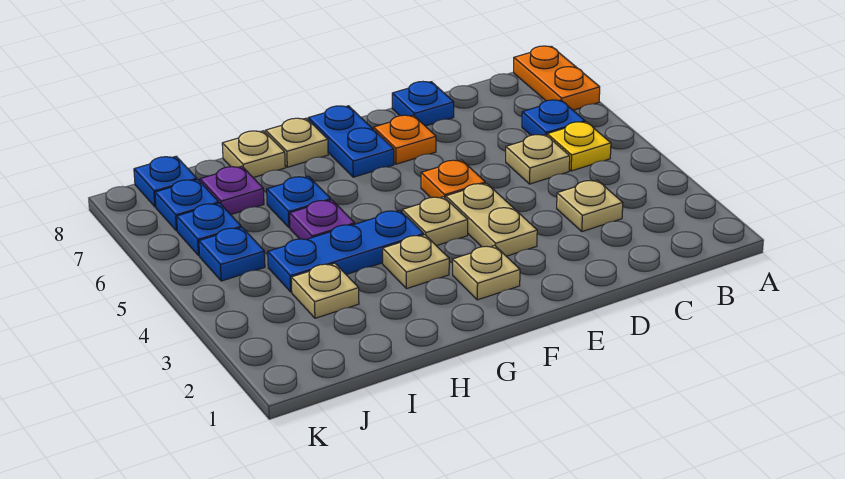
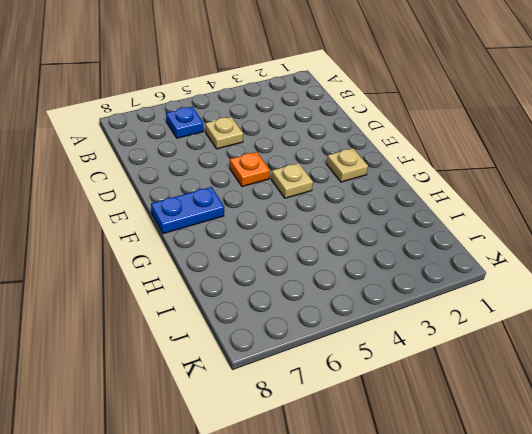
none -> orange 1x2 plate [514,46,600,110]
none -> yellow 1x1 plate [547,122,611,171]
none -> tan 1x1 plate [557,180,623,232]

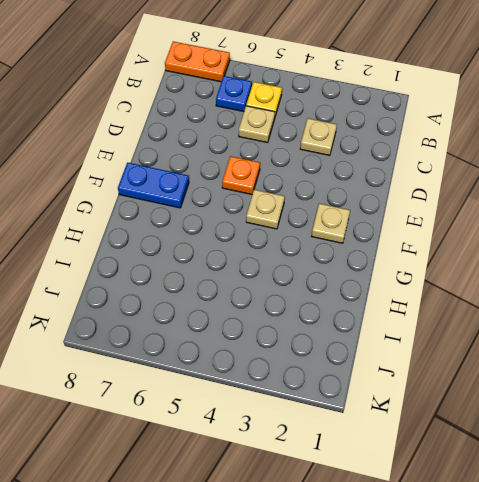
none -> blue 1x1 plate [392,82,454,126]
none -> tan 1x2 plate [446,183,537,256]
none -> orange 1x1 plate [374,115,436,164]

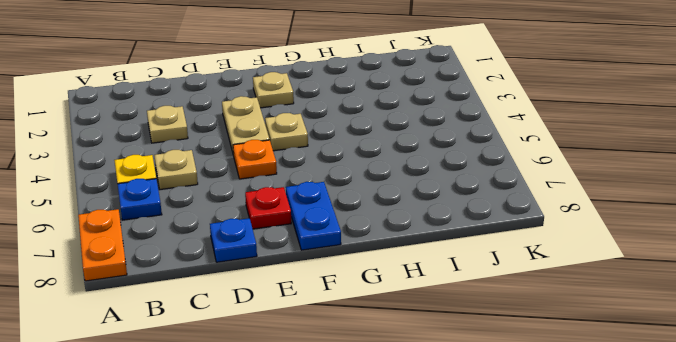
red 1x1 plate [245,187,291,229] -> orange 1x1 plate [374,115,436,164]
none -> tan 1x1 plate [383,235,449,289]
none -> blue 1x3 plate [268,210,424,292]
none -> tan 1x1 plate [266,118,328,167]

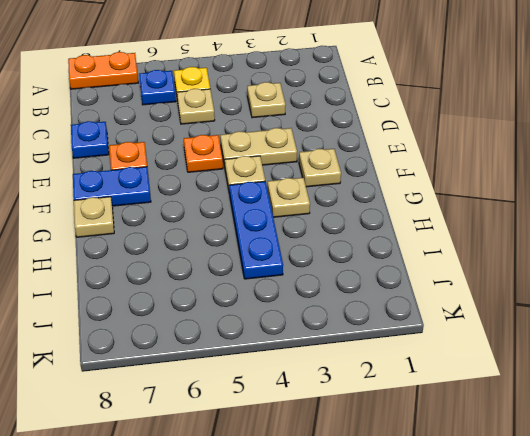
none -> purple 1x1 plate [290,200,355,239]
none -> blue 1x1 plate [267,176,331,228]
none -> tan 1x1 plate [222,131,285,178]

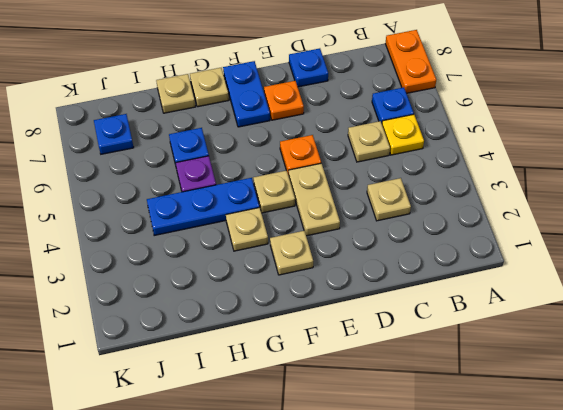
none -> tan 1x1 plate [291,263,359,318]
none -> purple 1x1 plate [200,166,264,215]
none -> blue 1x1 plate [199,227,265,281]

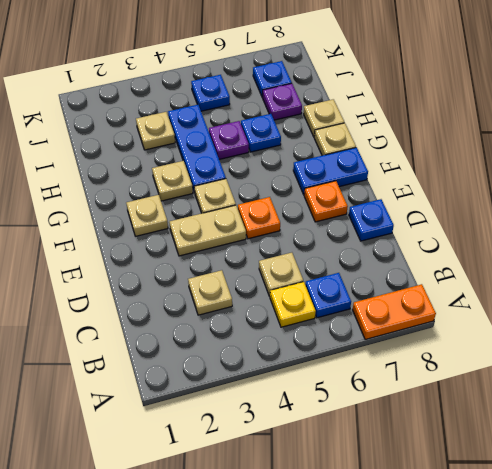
none -> blue 1x1 plate [177,203,241,256]
none -> blue 1x1 plate [134,156,197,207]

